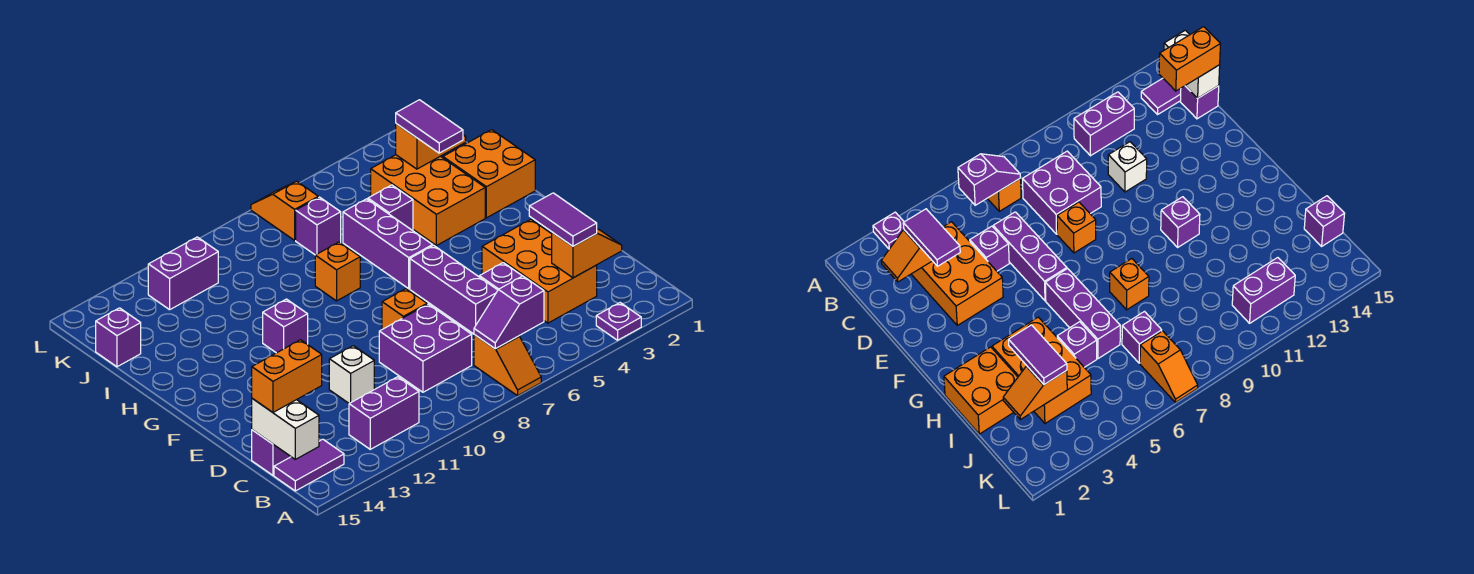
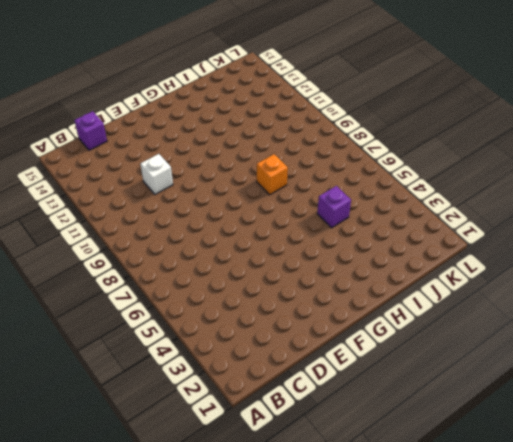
none -> purple 1x1 plate [596,303,641,340]
none -> orange 1x2 slope [474,335,541,396]
none -> purple 1x2 brick [349,377,419,449]

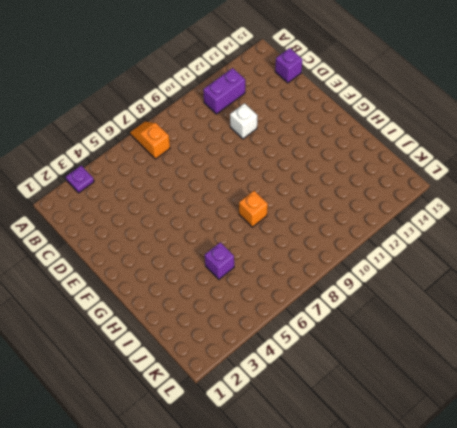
none -> purple 1x2 tile [274,439,344,491]
none -> orange 2x3 brick [482,220,597,323]
none -> purple 2x2 brick [379,304,472,392]

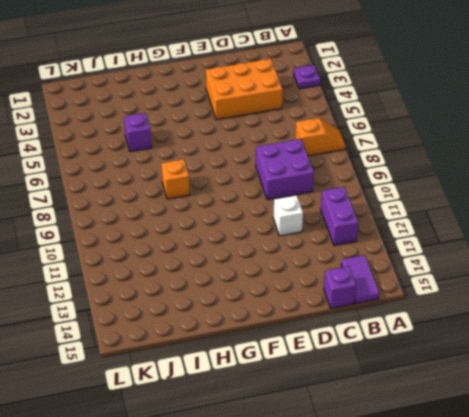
none -> purple 1x1 brick [479,263,522,290]
none -> purple 1x3 brick [410,245,498,334]
none -> orange 1x1 brick [382,289,427,329]

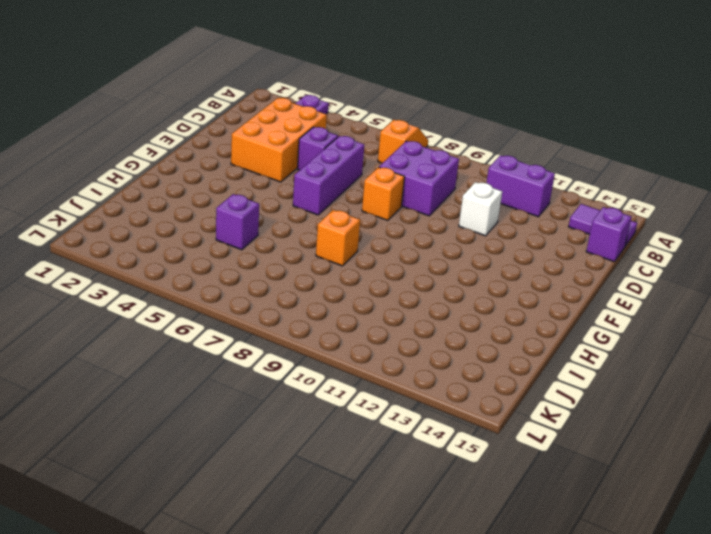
none -> purple 1x3 brick [343,199,433,289]
none -> purple 1x1 brick [263,299,308,353]
none -> orange 2x2 brick [443,130,535,218]

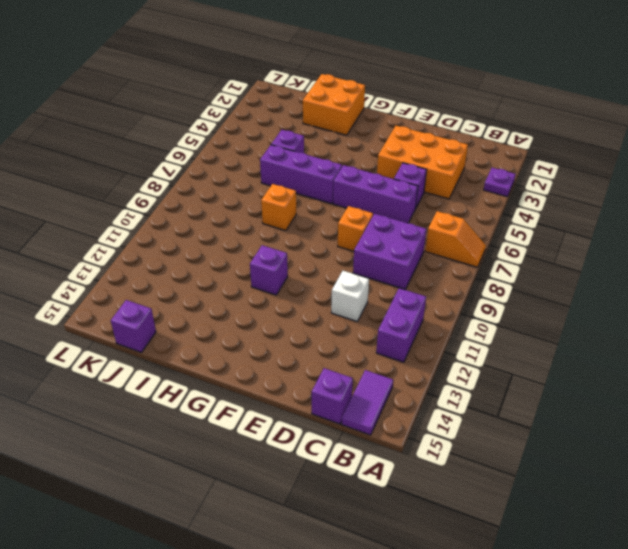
none -> orange 2x3 brick [371,155,485,245]
none -> purple 1x1 brick [296,197,341,255]
none -> orange 1x2 slope [251,181,318,240]

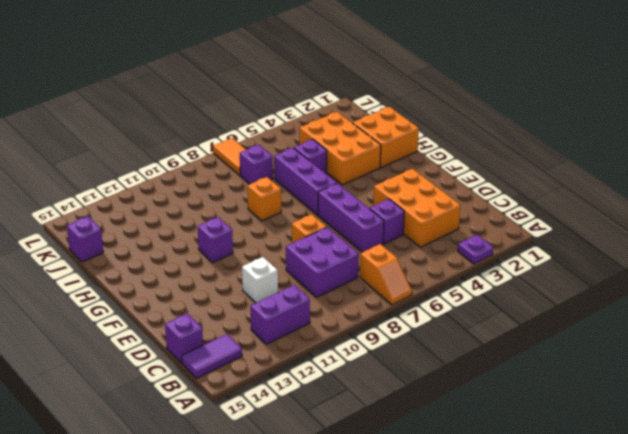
orange 1x2 tile [213,138,246,175] -> orange 1x2 slope [251,181,318,240]
none -> purple 1x2 brick [148,237,218,310]
none -> purple 1x2 slope [474,276,544,349]
none -> white 1x2 brick [252,398,319,459]

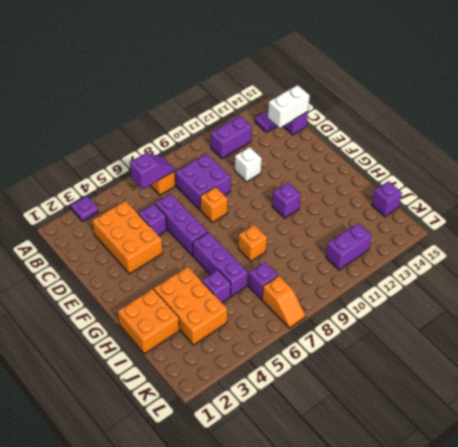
white 1x2 brick [268,85,310,128] -> white 1x2 brick turned to [252,398,319,459]
none -> orange 1x2 slope [552,229,622,278]
none -> orange 1x2 slope [396,124,466,169]
none -> purple 1x2 tile [529,193,597,246]

